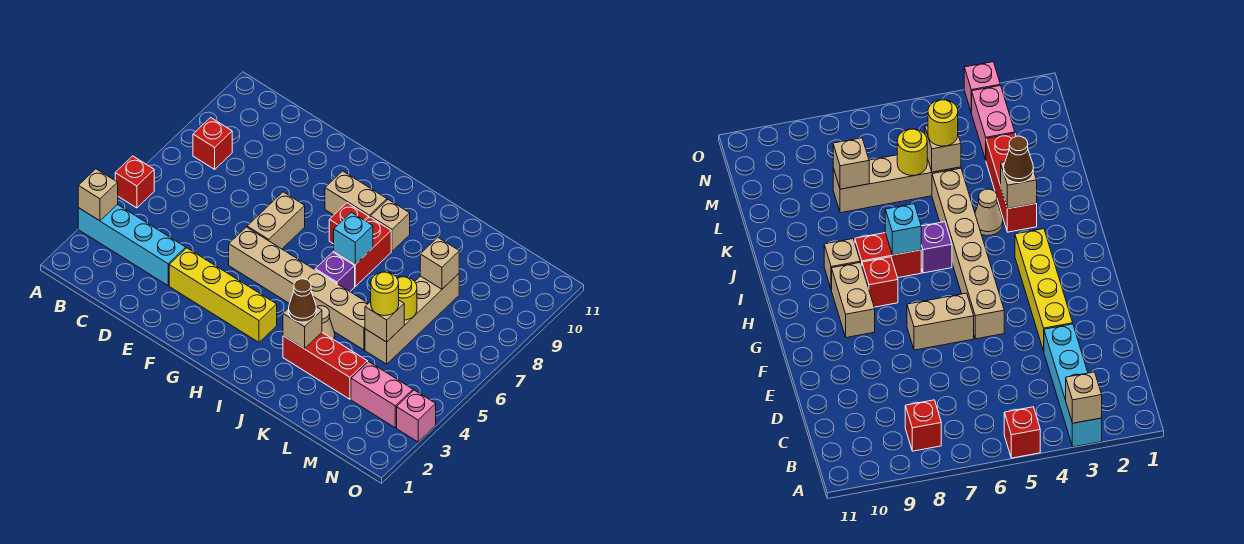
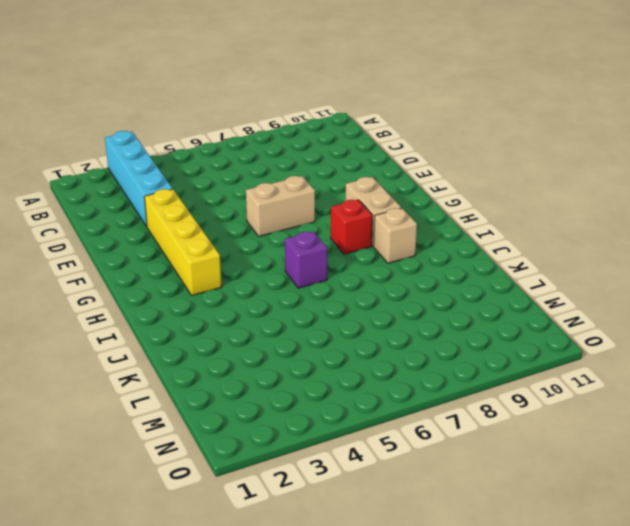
none -> red 1x1 brick [115,156,154,208]
none -> red 1x1 brick [193,118,232,169]
none -> tan 1x6 brick [229,227,368,350]

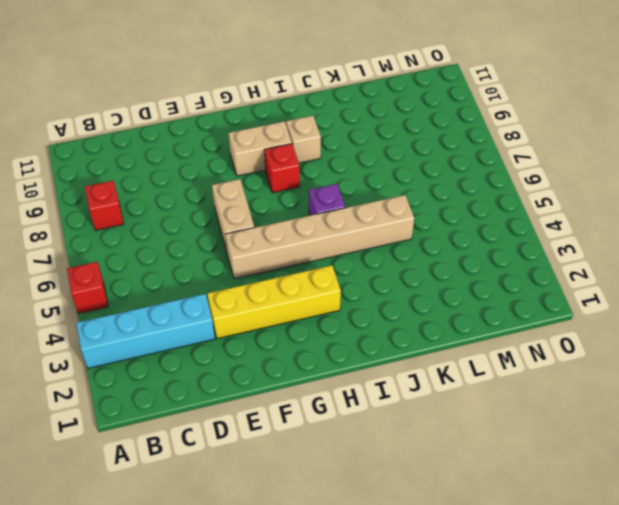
none -> red 1x2 brick [334,217,391,286]
none -> red 1x3 brick [283,333,368,399]
none -> tan 1x1 cone [317,306,335,340]

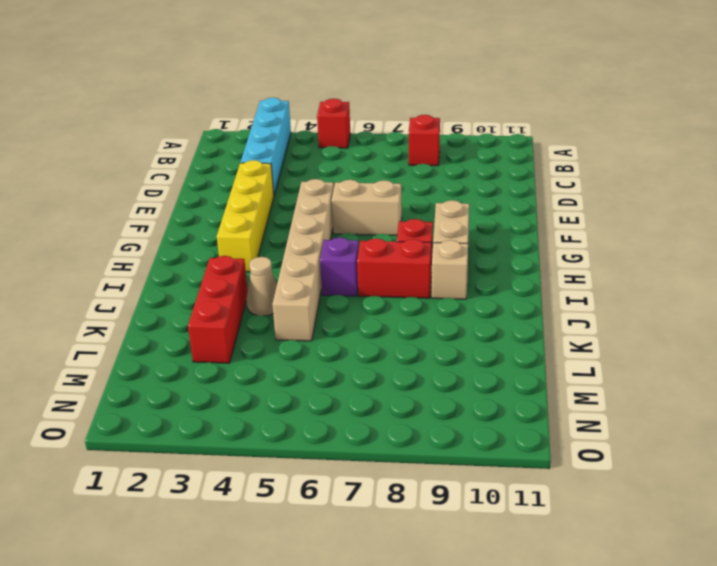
none -> tan 1x4 brick [365,274,459,364]
none -> pink 1x2 brick [351,362,413,428]
none -> pink 1x1 brick [397,390,436,442]

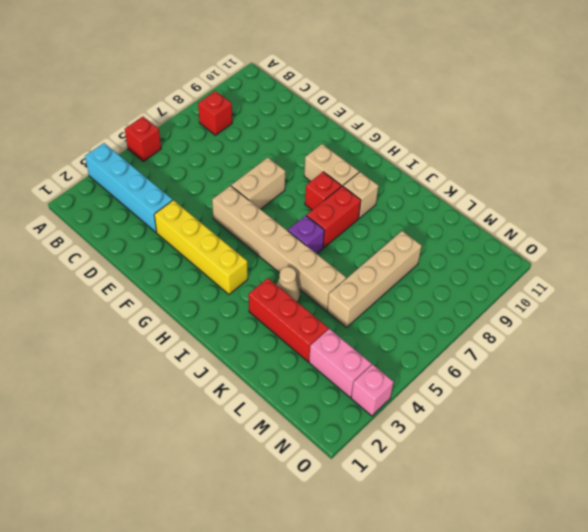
none -> tan 1x1 brick [78,169,118,221]
none -> cyan 1x1 brick [334,212,373,264]
none -> tan 1x1 brick [283,307,322,349]

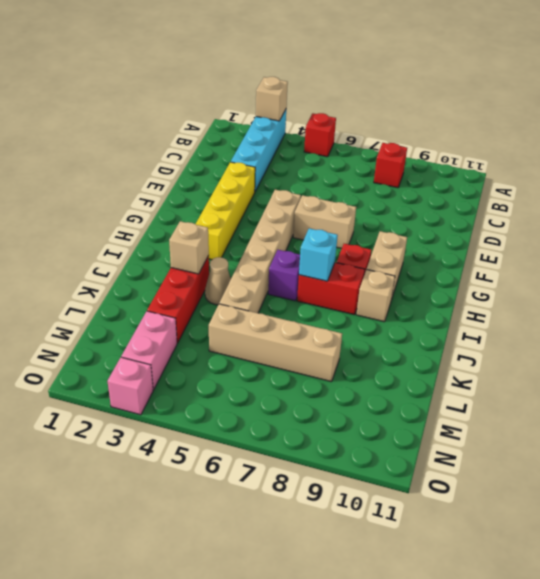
none -> tan 1x1 brick [365,300,404,342]
none -> yellow 1x1 round brick [397,277,417,320]
none -> tan 1x1 brick [420,238,459,289]

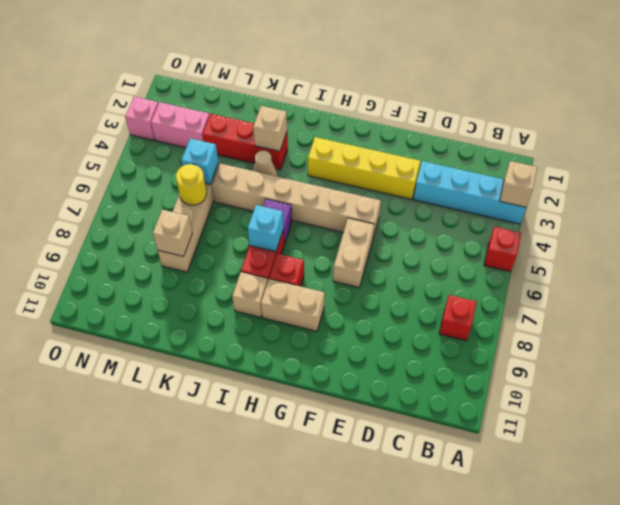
cyan 1x1 brick [181,138,219,184] -> tan 1x1 brick [365,300,404,342]
none -> brown 1x1 cone [289,279,316,322]
none -> yellow 1x1 round brick [371,272,399,316]

